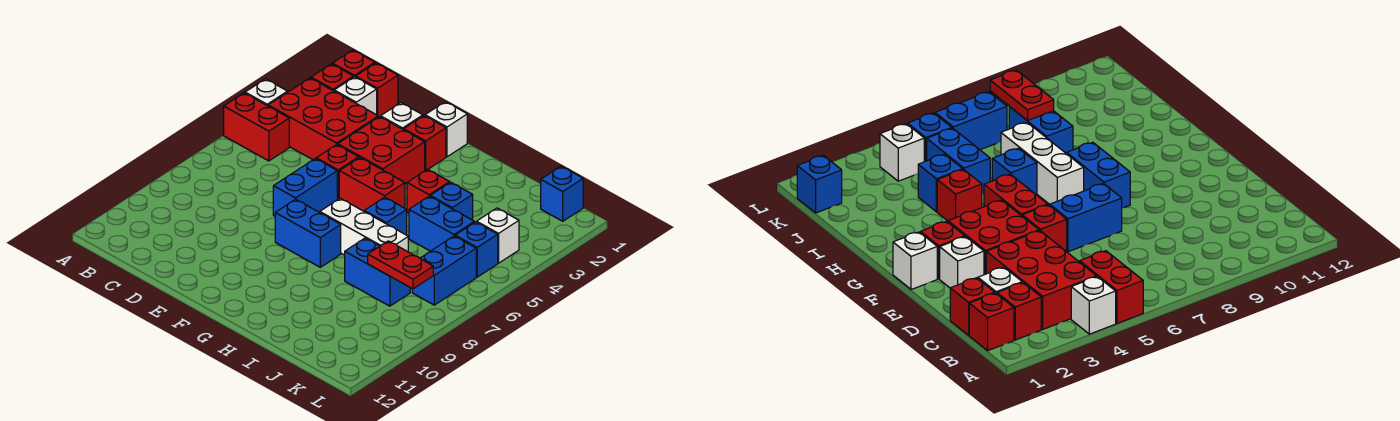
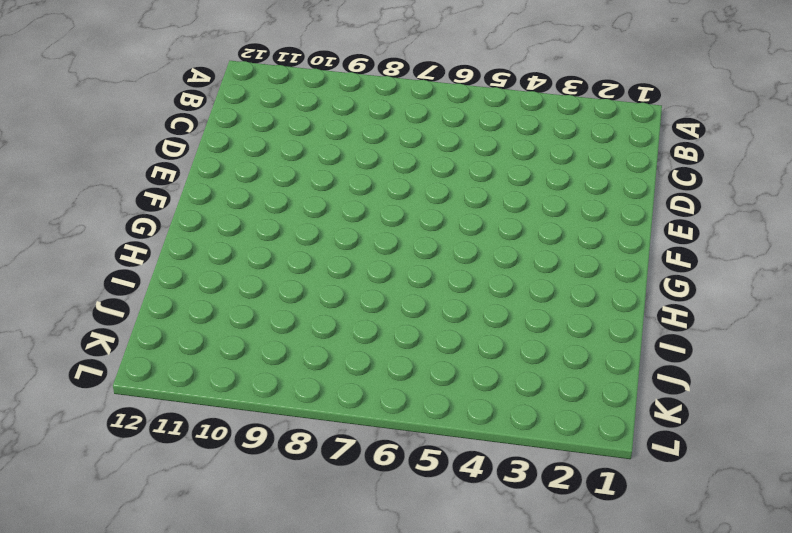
none -> white 1x1 brick [245,79,288,106]
none -> red 1x2 brick [224,93,289,161]
none -> red 1x1 brick [332,50,375,77]

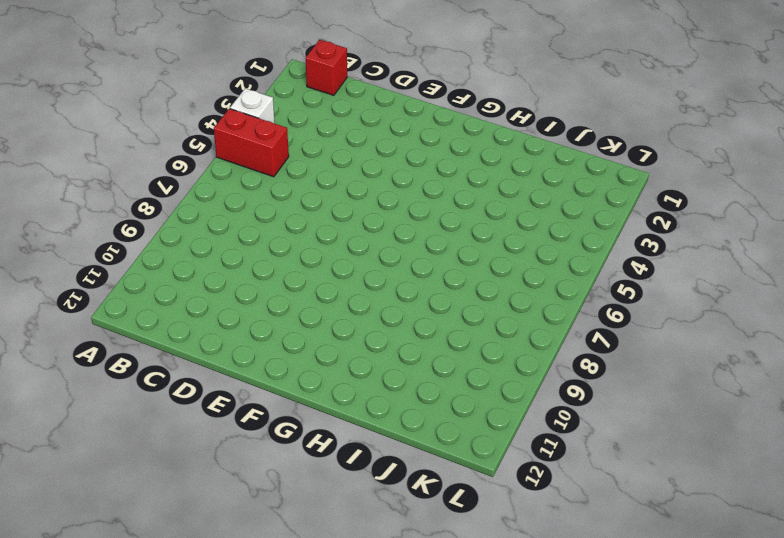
none -> red 1x1 brick [311,64,353,91]
none -> red 2x3 brick [268,78,378,160]
none -> red 1x1 brick [356,63,398,117]

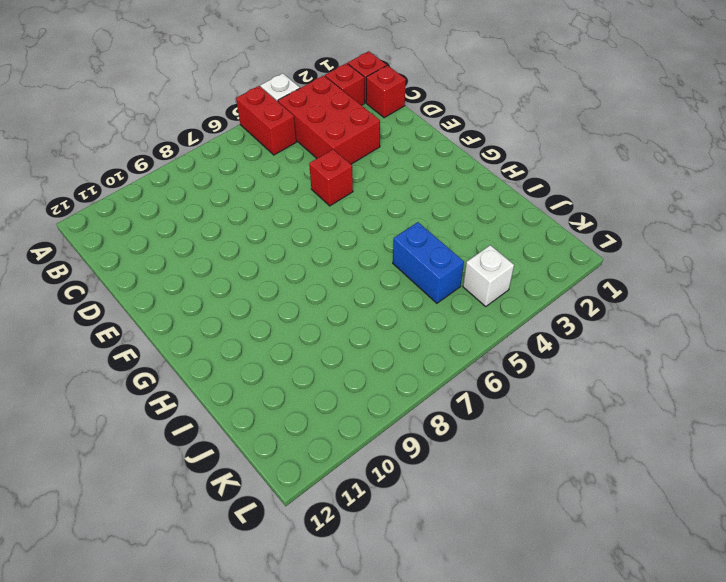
none -> white 1x1 brick [334,77,377,115]
none -> white 1x1 brick [381,103,423,130]
none -> red 2x2 brick [338,117,425,184]

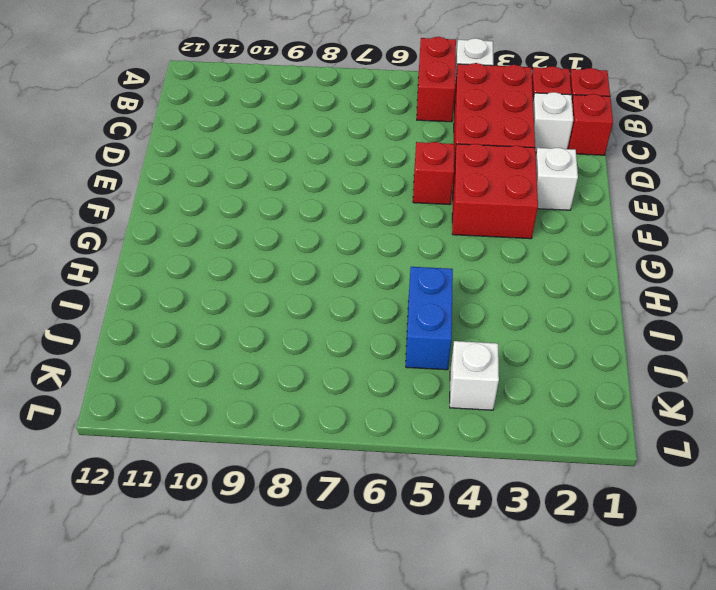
none -> blue 1x2 brick [273,159,337,216]
none -> white 1x1 brick [425,102,467,157]
none -> red 1x1 brick [404,116,446,171]

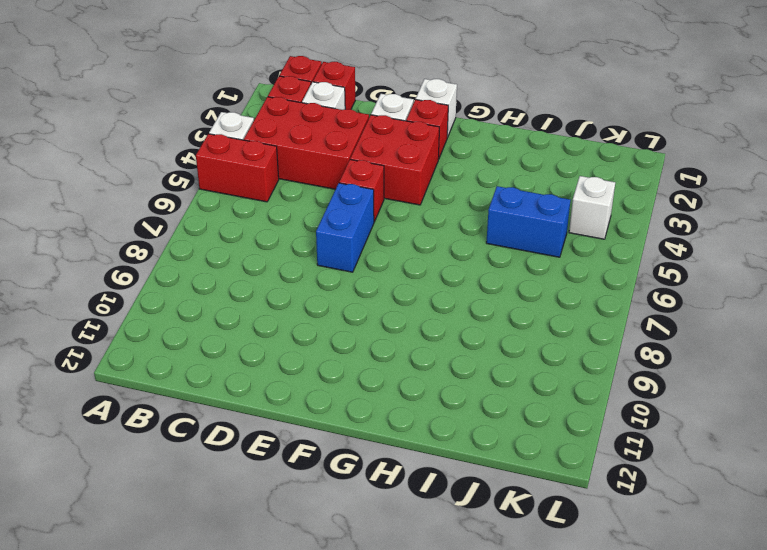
none -> red 1x2 brick [339,158,405,211]
none -> blue 1x2 brick [275,199,341,267]
none -> white 1x3 brick [320,198,408,255]

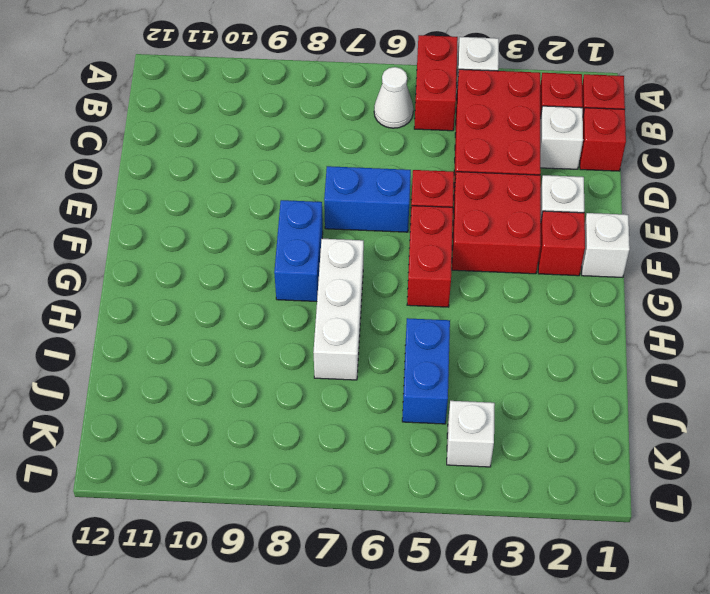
white 1x1 cone [374,67,413,128] -> none
none -> red 1x1 brick [407,169,450,213]
none -> blue 1x1 brick [364,197,407,235]
none -> blue 1x1 brick [430,182,473,220]

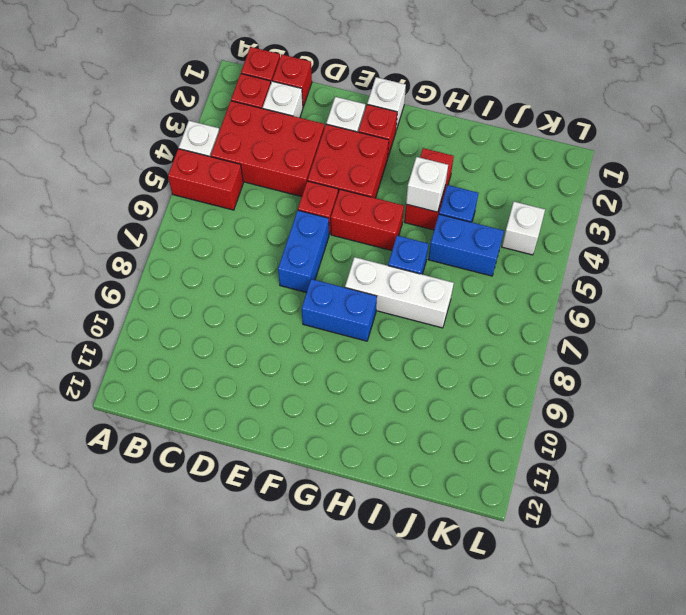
red 1x2 brick [404,148,454,230] -> red 1x1 brick [407,169,450,213]
white 1x1 brick [406,157,448,212] -> none
none -> blue 1x2 brick [345,238,410,306]
none -> blue 1x1 brick [541,166,583,221]
none -> blue 1x1 brick [455,222,498,277]

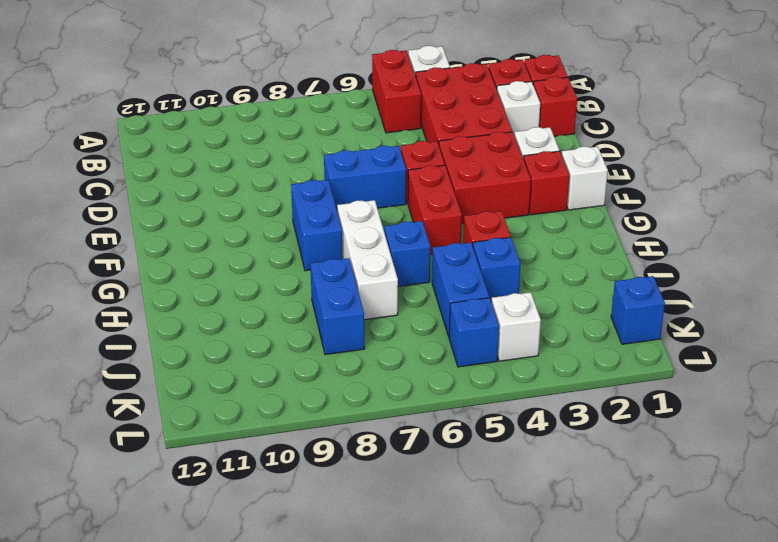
none -> blue 1x2 brick [412,236,476,305]
none -> red 1x2 plate [368,241,433,289]

